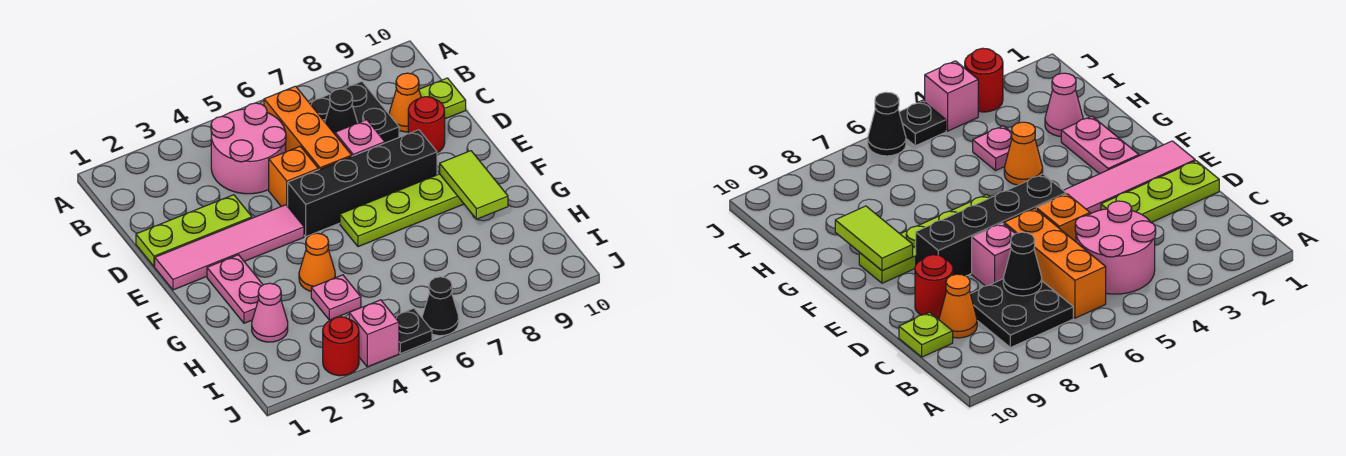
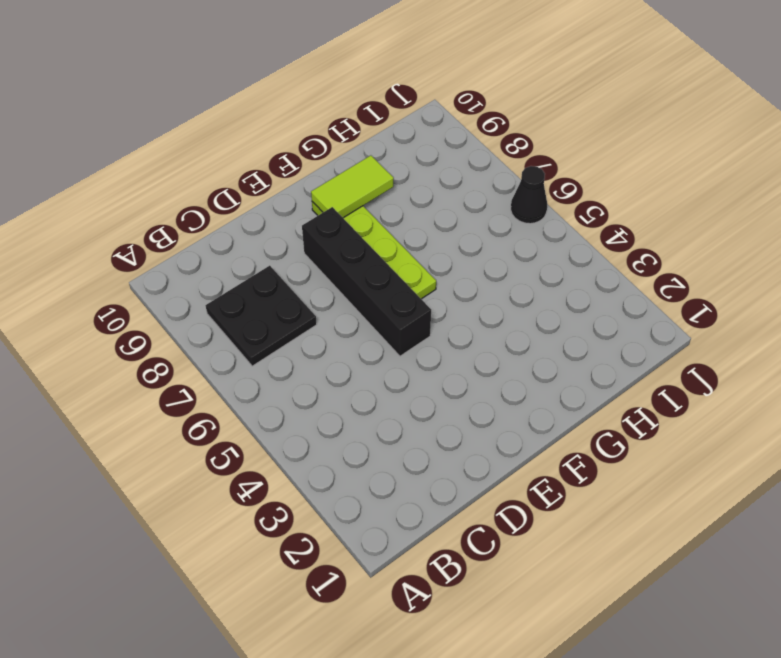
none -> pink 2x2 round brick [211,103,286,194]
none -> orange 1x3 brick [264,86,352,170]
none -> orange 1x1 cone [389,73,421,132]

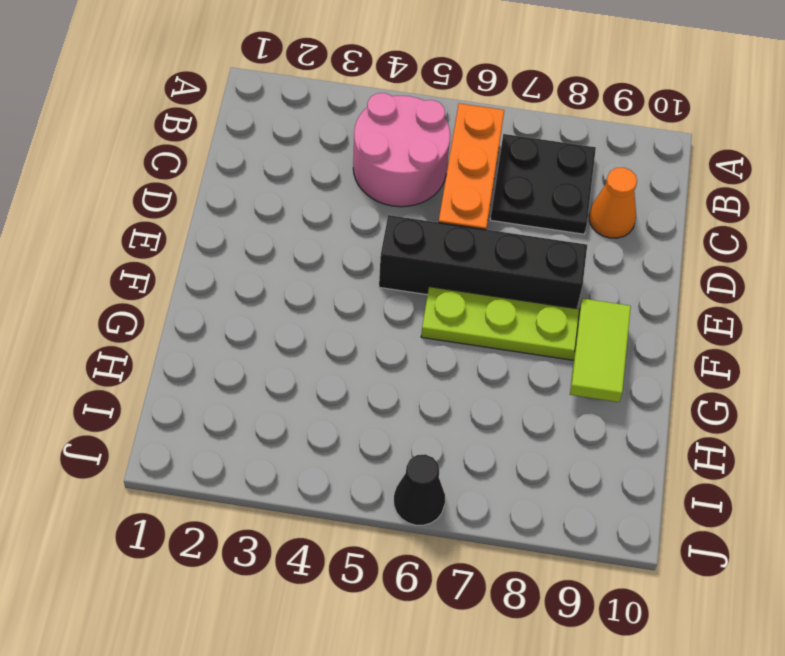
none -> lime 1x1 plate [419,78,466,119]
none -> lime 1x3 plate [136,195,252,267]
none -> orange 1x1 brick [269,146,318,206]

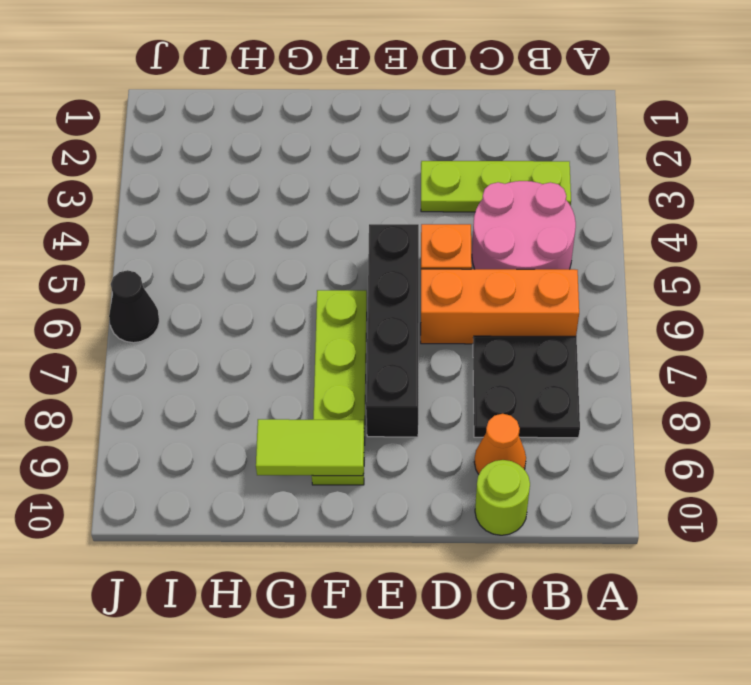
lime 1x3 plate [421,161,571,212] -> lime 1x3 plate turned to [136,195,252,267]
lime 1x1 round brick [475,460,530,535] -> lime 1x1 plate [419,78,466,119]
none -> pink 1x1 brick [335,120,385,156]
none -> red 1x1 round brick [408,97,445,153]
none -> pink 1x4 tile [155,205,304,290]

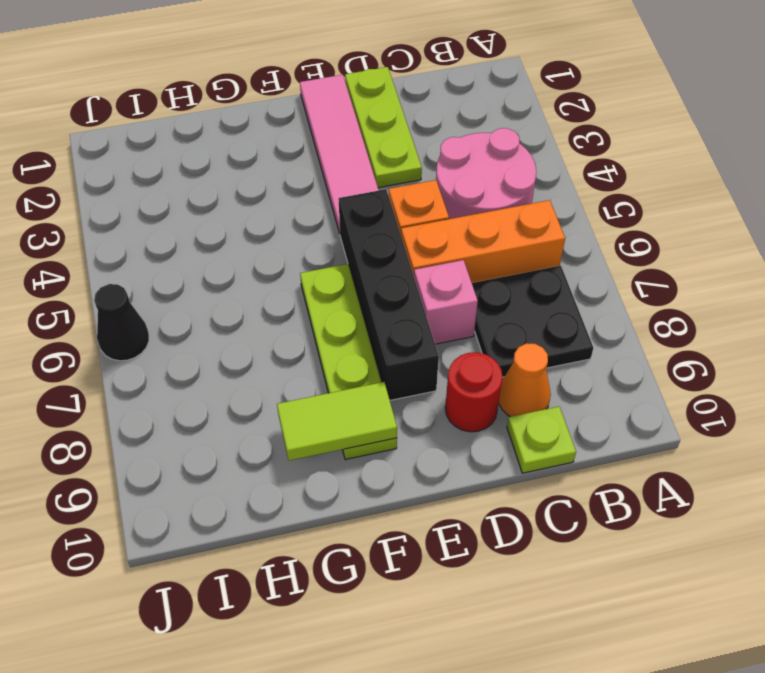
none -> pink 1x2 plate [207,255,263,323]
none -> orange 1x1 cone [299,233,335,291]
none -> pink 1x1 cone [252,283,288,342]

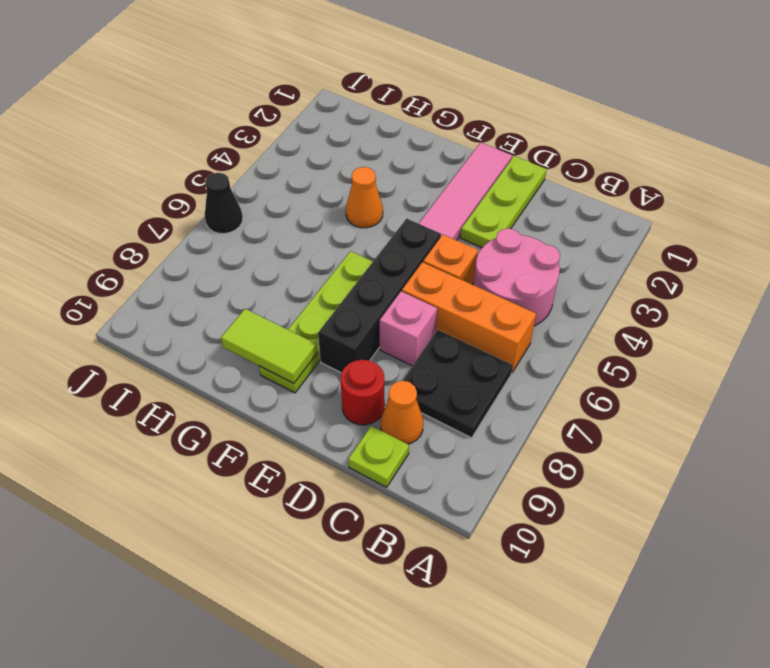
none -> pink 1x2 plate [207,255,263,323]
none -> pink 1x1 cone [252,283,288,342]
none -> pink 1x1 plate [311,275,361,320]

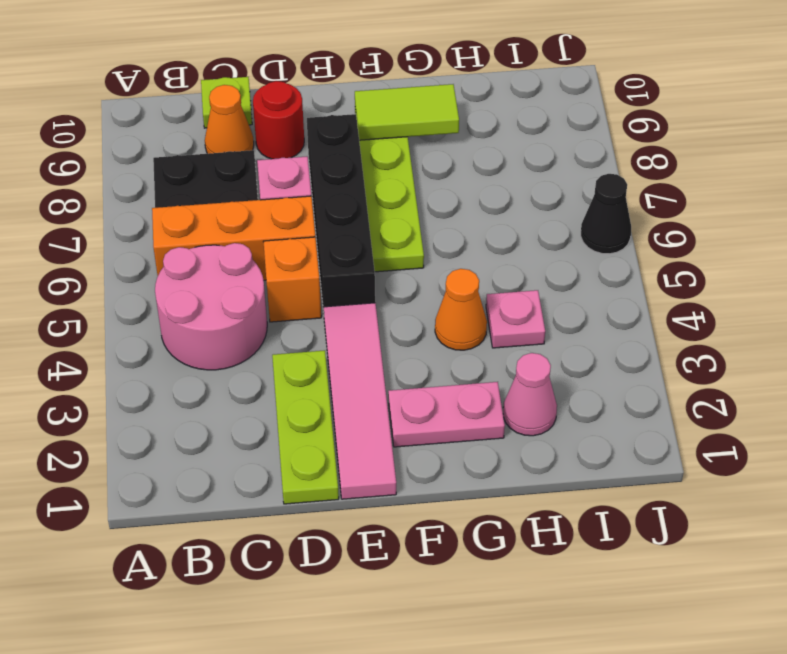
none -> red 1x1 round brick [323,317,359,376]
none -> pink 1x1 brick [349,300,399,367]
none -> black 1x1 plate [394,308,432,354]

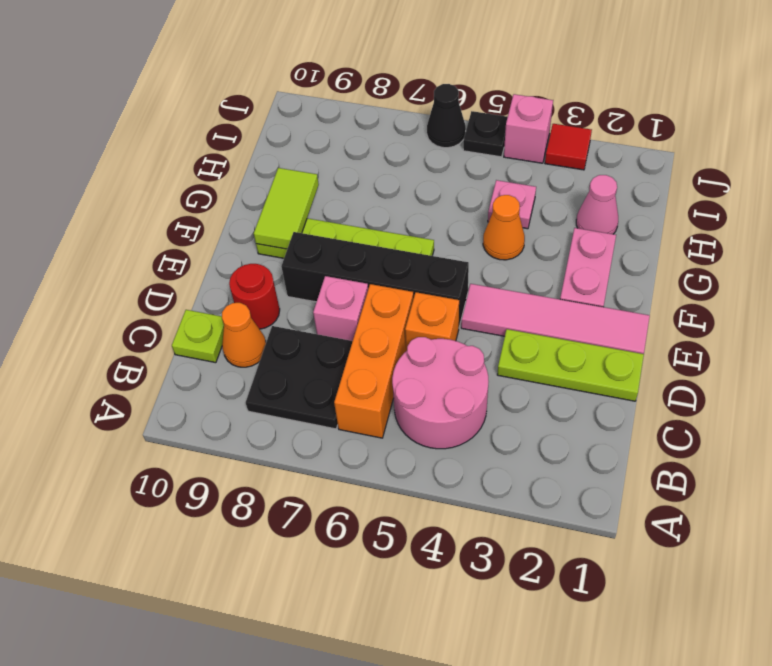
red 1x1 tile [545,124,592,170] -> red 1x1 round brick [323,317,359,376]
none -> black 1x1 cone [325,89,358,134]

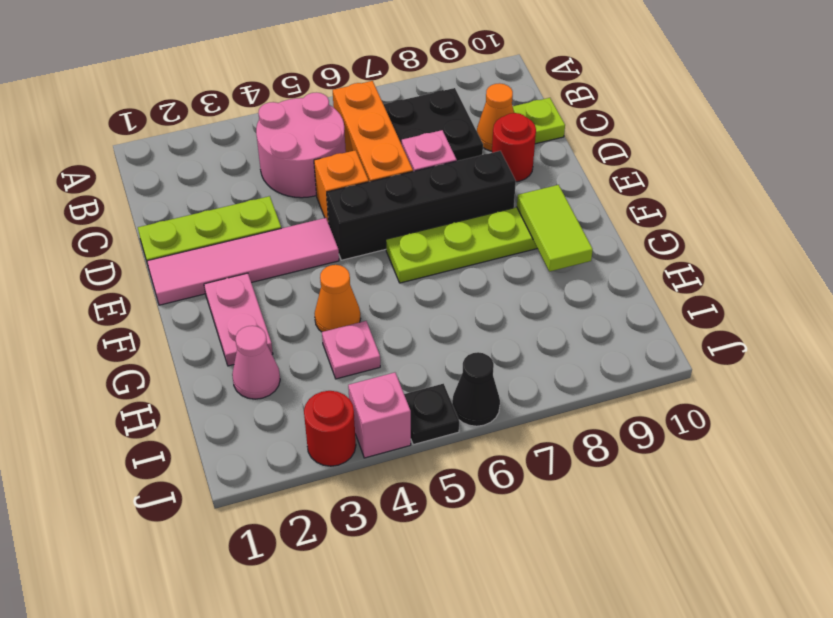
none -> black 1x1 cone [325,89,358,134]

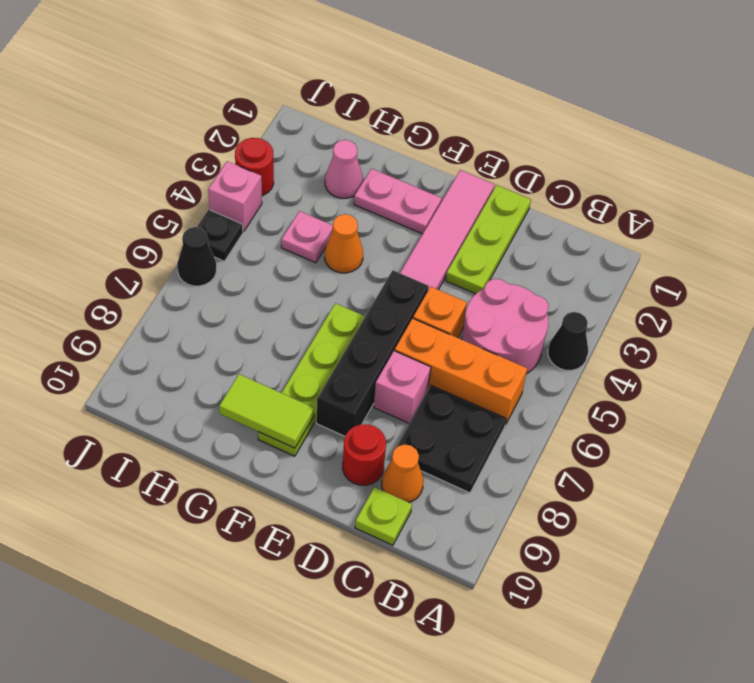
black 1x1 cone [548,312,588,370] -> black 1x1 cone moved to [325,89,358,134]

